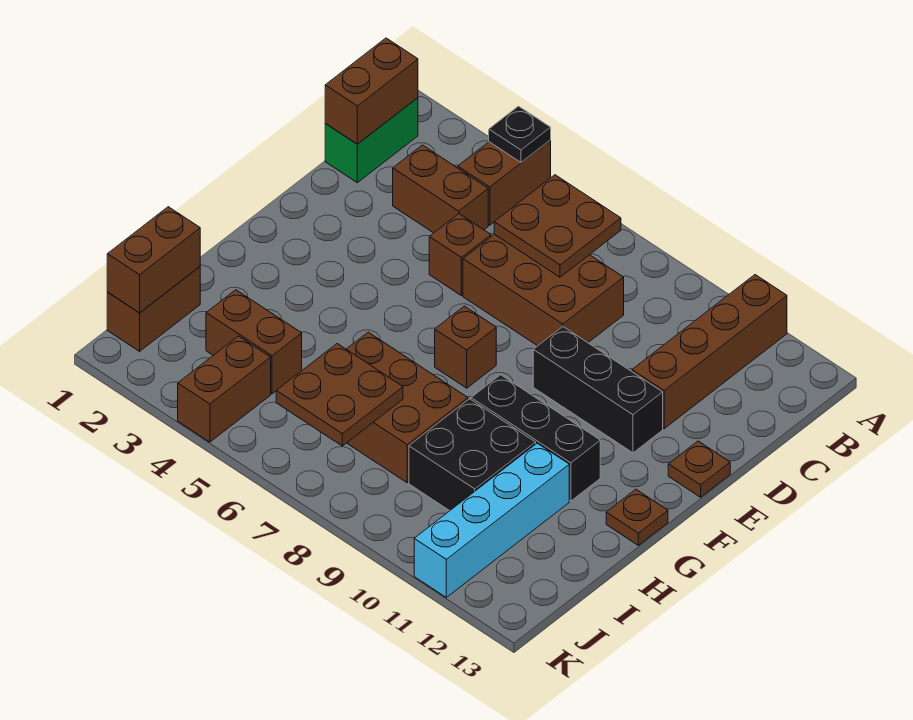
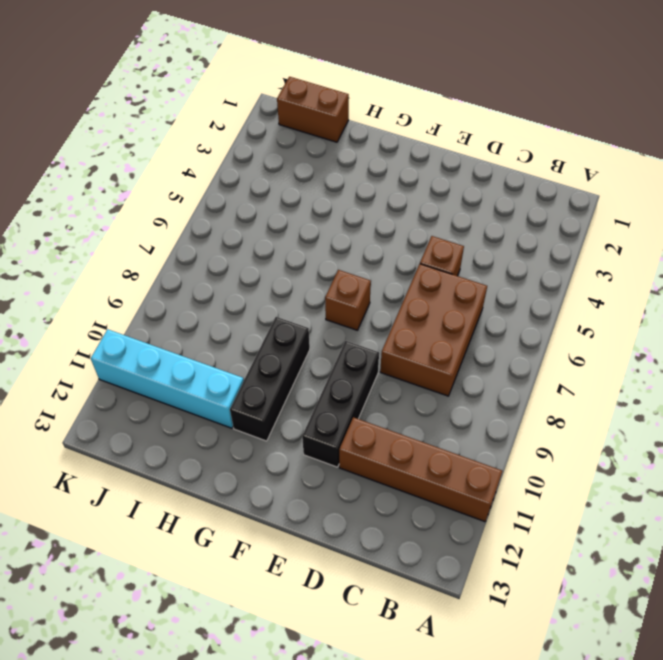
none -> brown 1x2 brick [458,140,551,225]
none -> green 1x2 brick [325,98,418,183]
none -> brown 1x2 brick [393,145,488,233]

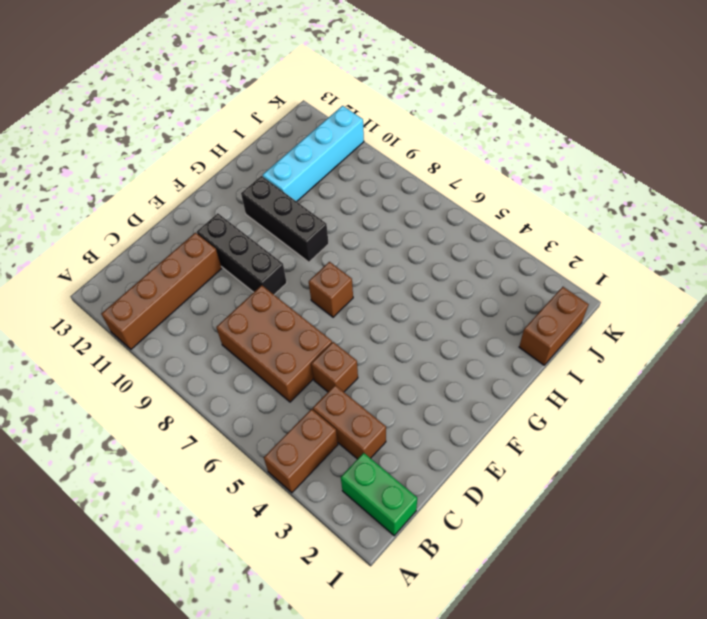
green 1x2 brick [341,453,417,536] -> green 1x2 brick turned to [325,98,418,183]
none -> brown 1x1 plate [668,441,730,497]
none -> brown 1x1 plate [606,489,668,545]
none -> brown 2x3 brick [346,332,468,483]

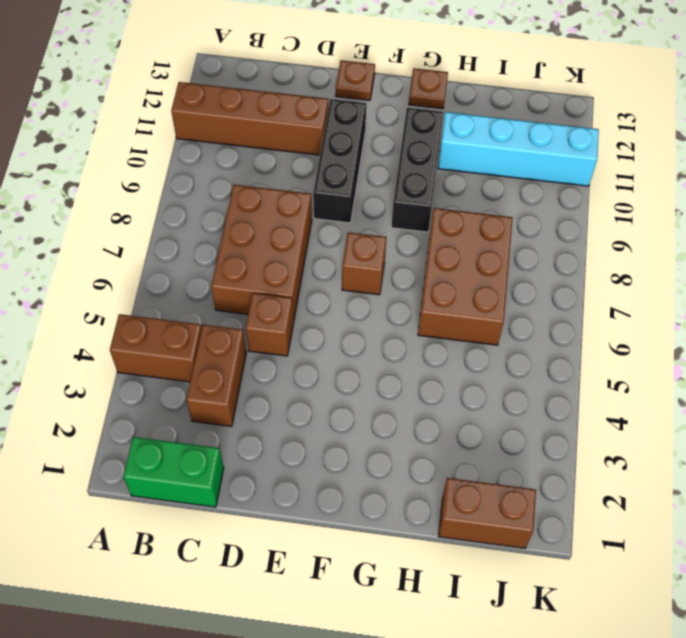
none -> black 2x2 brick [409,399,536,511]
none -> brown 1x2 brick [206,290,302,394]
none -> brown 1x2 brick [178,336,271,442]

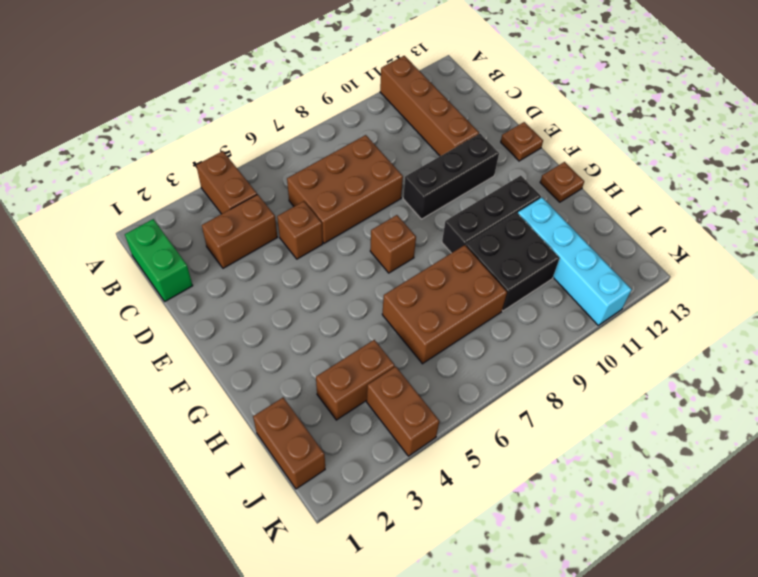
none -> black 1x1 plate [489,106,551,162]
none -> brown 1x2 brick [325,38,418,144]
none -> brown 2x2 plate [494,175,621,277]

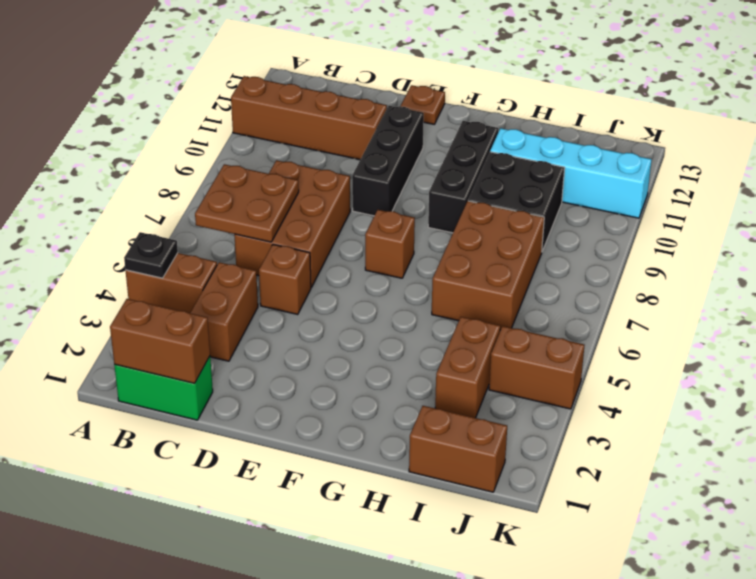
none -> brown 1x1 plate [606,489,668,545]
none -> brown 1x2 brick [107,207,200,313]
none -> brown 2x2 plate [276,344,403,446]

